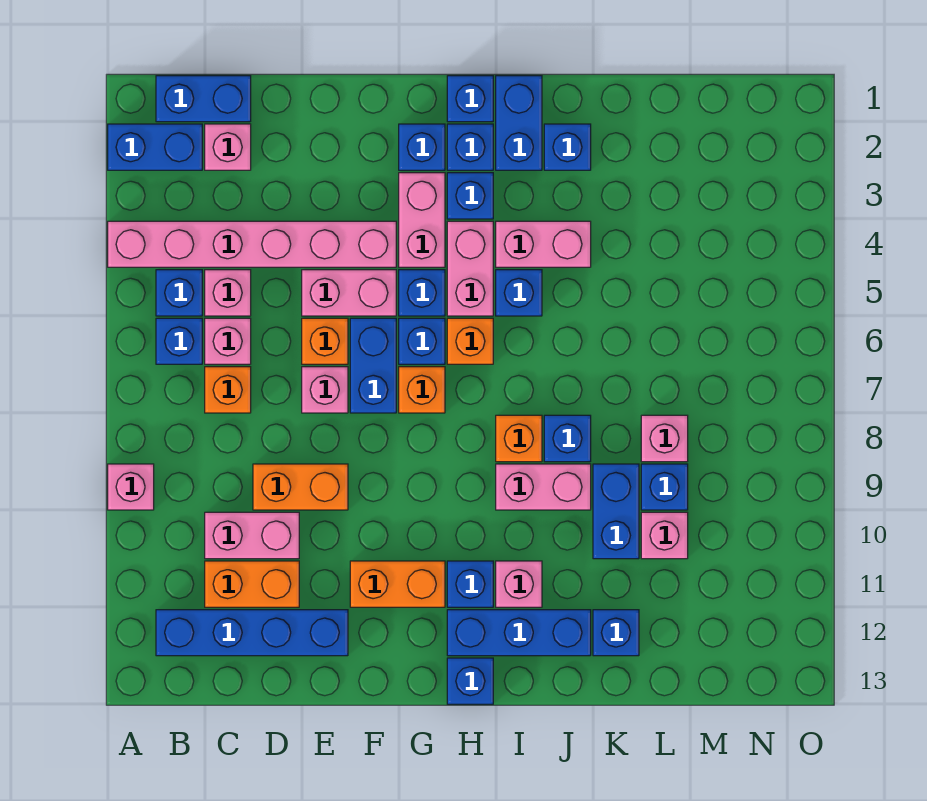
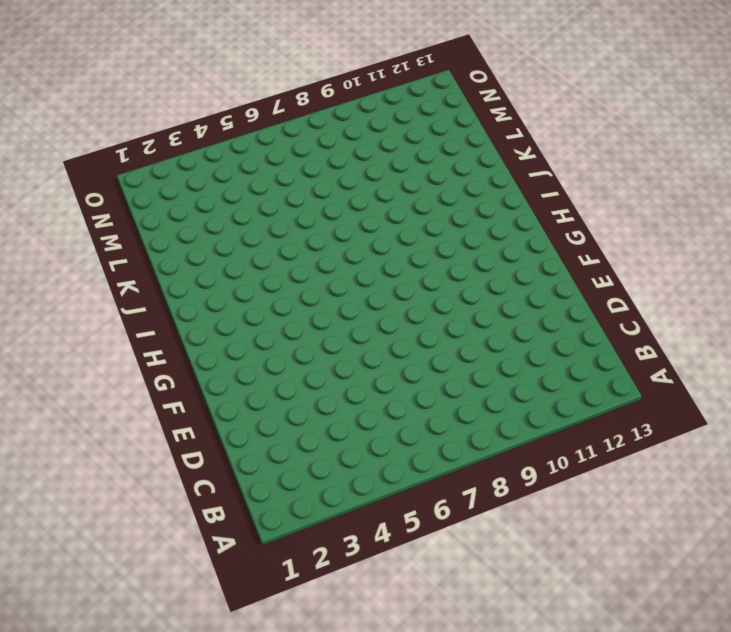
none -> blue 1x2 brick [108,124,202,170]
none -> pink 1x6 brick [108,221,396,267]
none -> pink 1x1 brick [108,464,154,510]
none -> blue 1x2 brick [156,76,251,122]

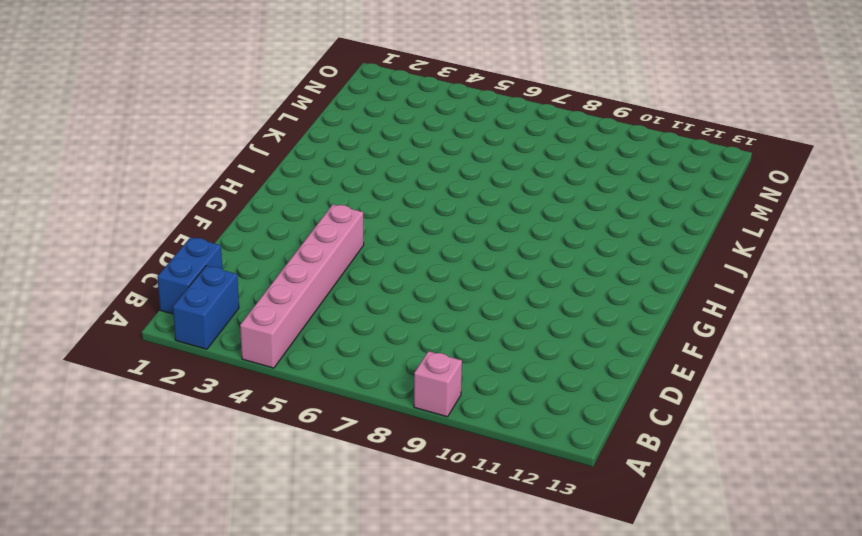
none -> blue 1x1 brick [156,270,202,316]
none -> blue 1x1 brick [156,318,202,364]
none -> blue 1x4 brick [156,610,348,656]
none -> pink 1x1 brick [205,124,251,170]

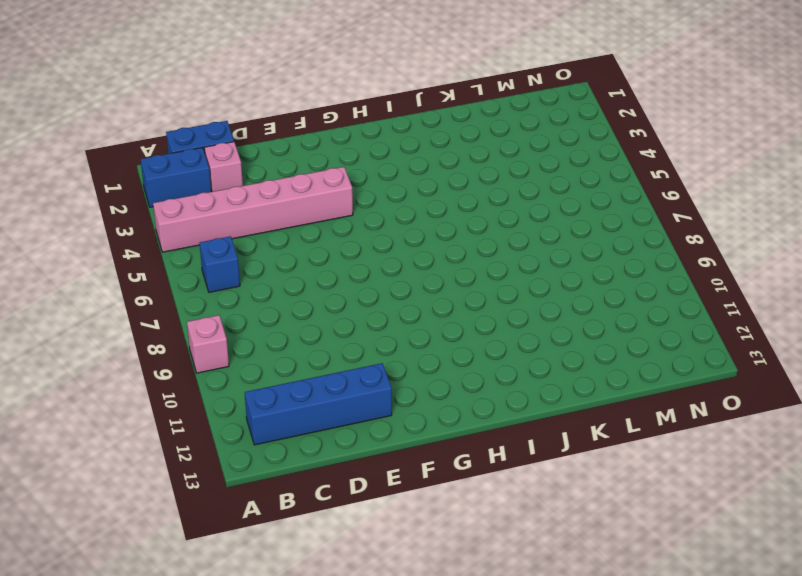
none -> blue 1x1 brick [156,270,202,316]
none -> pink 1x1 brick [205,270,251,316]
none -> pink 1x1 brick [205,318,251,364]
none -> orange 1x1 brick [205,367,251,413]

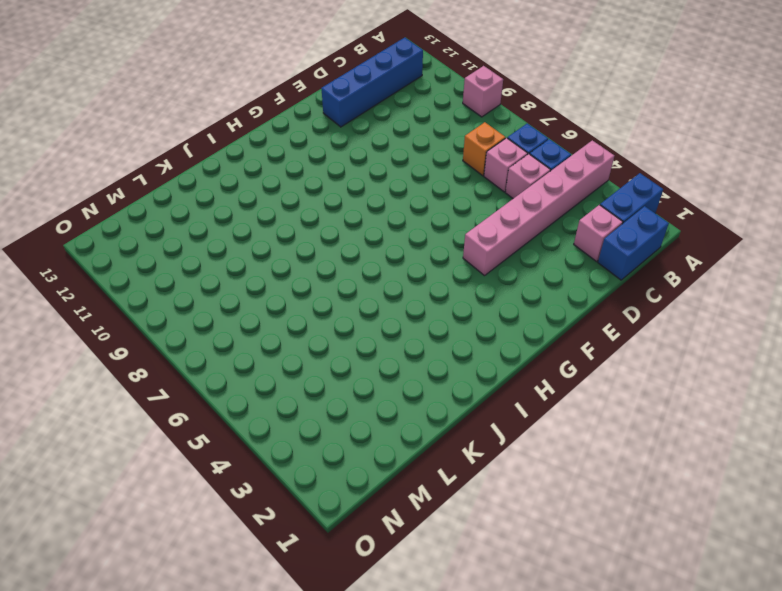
none -> pink 1x2 brick [205,512,299,559]
none -> orange 1x2 brick [205,561,299,607]
none -> orange 1x2 brick [253,464,348,510]
none -> pink 1x2 brick [302,270,396,316]

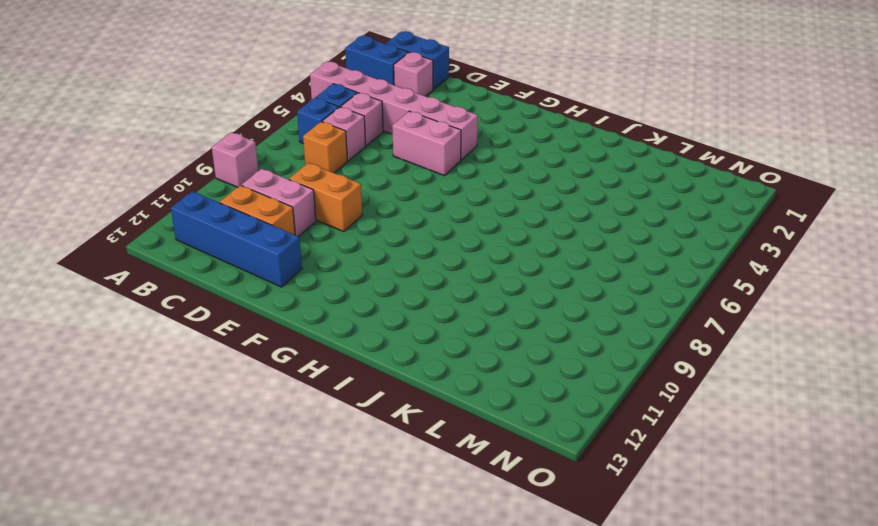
none -> orange 1x1 brick [302,318,348,364]
none -> pink 1x1 brick [302,367,348,413]
none -> blue 1x2 brick [350,318,396,413]
none -> orange 1x2 brick [350,561,445,607]

